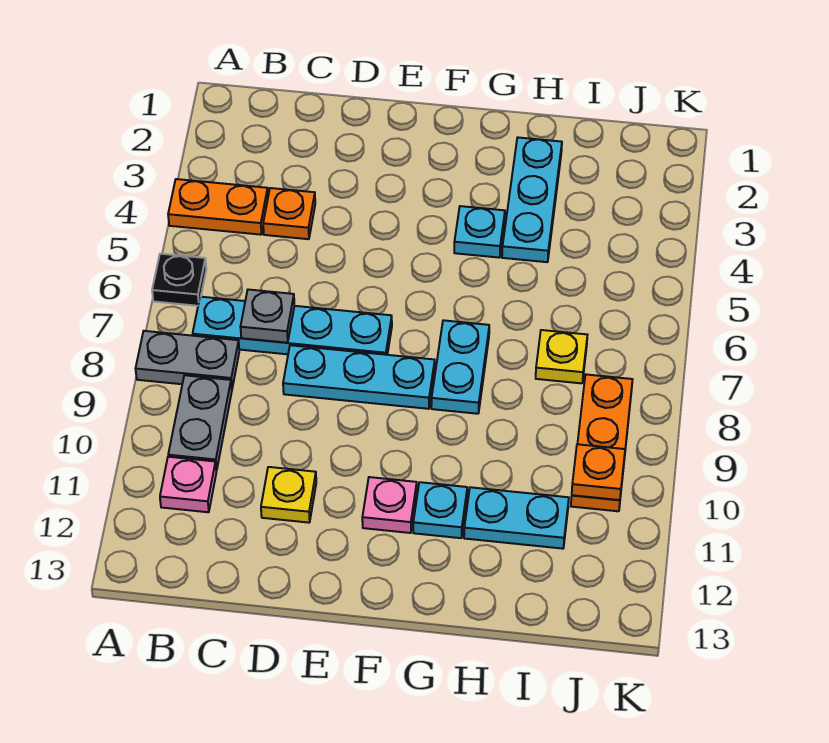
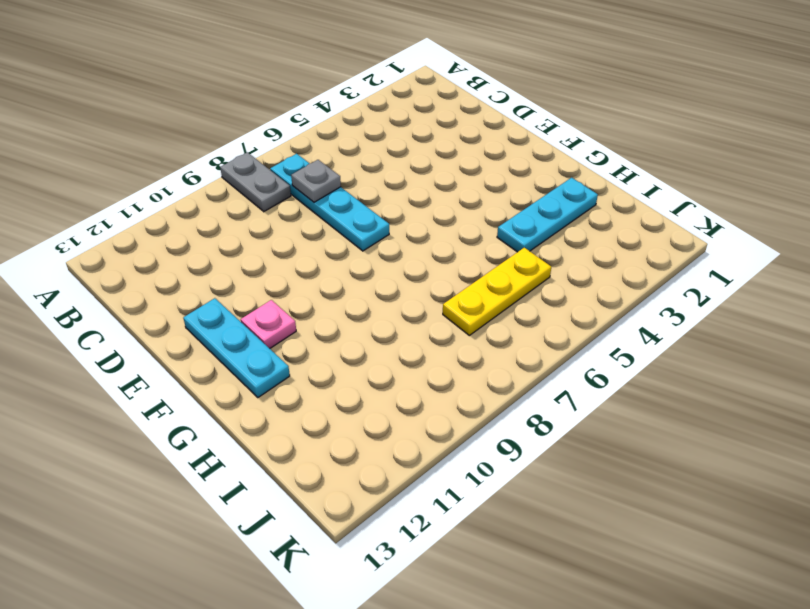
cyan 1x3 plate [183,298,290,397] -> cyan 1x3 plate moved to [283,345,435,409]
yellow 1x3 plate [443,248,551,335] -> yellow 1x1 plate [536,330,587,383]
none -> orange 1x2 plate [168,179,268,235]
none -> black 1x1 plate [152,254,206,306]
none -> grey 1x2 plate [168,375,232,470]

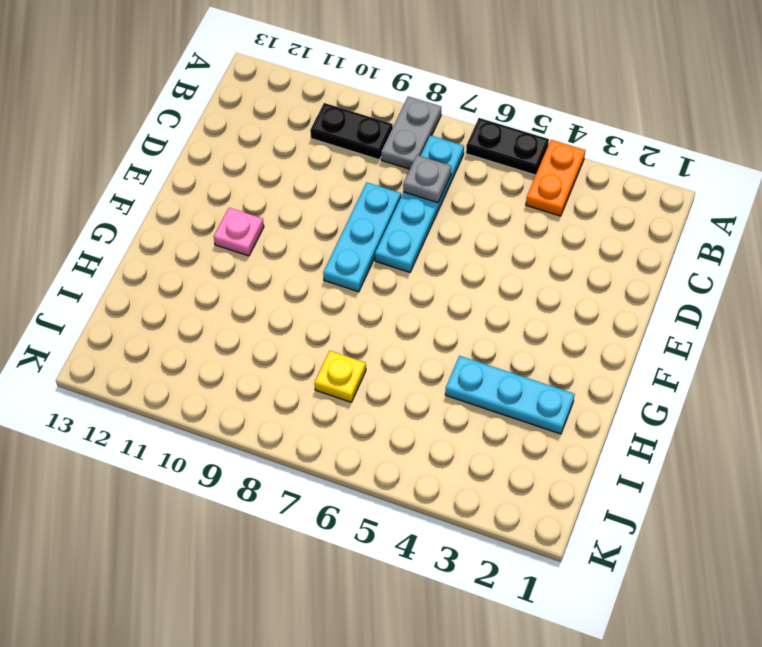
black 1x2 plate [466,118,549,175] -> black 1x1 plate [152,254,206,306]
black 1x2 plate [310,103,393,160] -> grey 1x2 plate [168,375,232,470]
none -> pink 1x1 plate [160,457,216,512]
none -> orange 1x1 plate [263,188,315,239]
none -> yellow 1x1 plate [261,467,316,523]

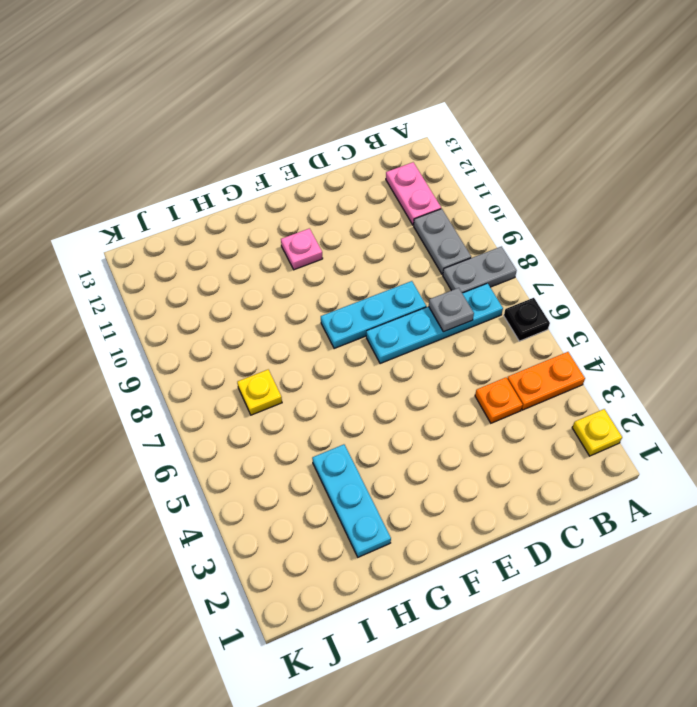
yellow 1x1 plate [572,409,622,456] -> yellow 1x1 plate moved to [261,467,316,523]
pink 1x2 plate [386,162,441,225] -> pink 1x1 plate [160,457,216,512]
none -> cyan 1x1 plate [454,206,505,258]
none -> cyan 1x2 plate [431,320,489,414]
none -> cyan 1x1 plate [413,482,467,538]

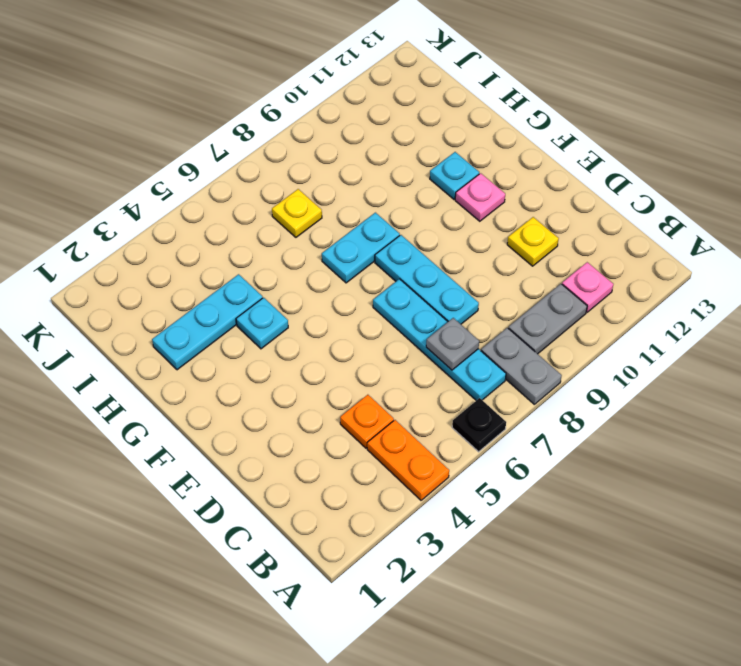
none -> cyan 1x2 plate [464,487,569,549]
none -> orange 1x3 plate [571,374,633,511]
none -> orange 1x1 plate [572,444,625,500]

